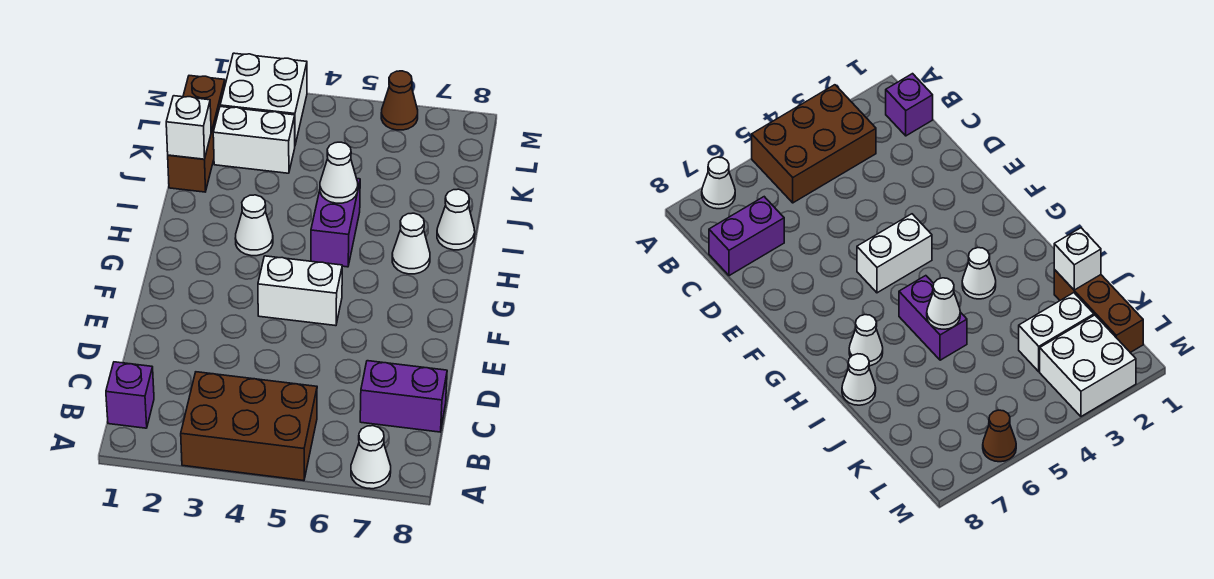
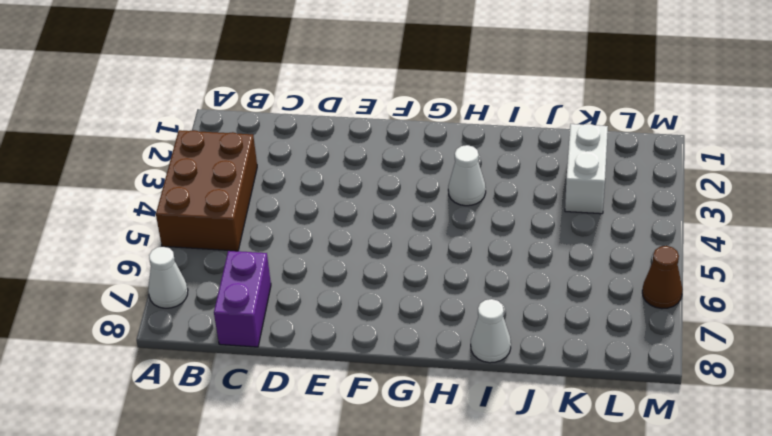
none -> purple 1x1 brick [106,362,154,428]
none -> white 1x2 brick [258,256,342,326]
none -> purple 1x2 brick [311,179,360,267]

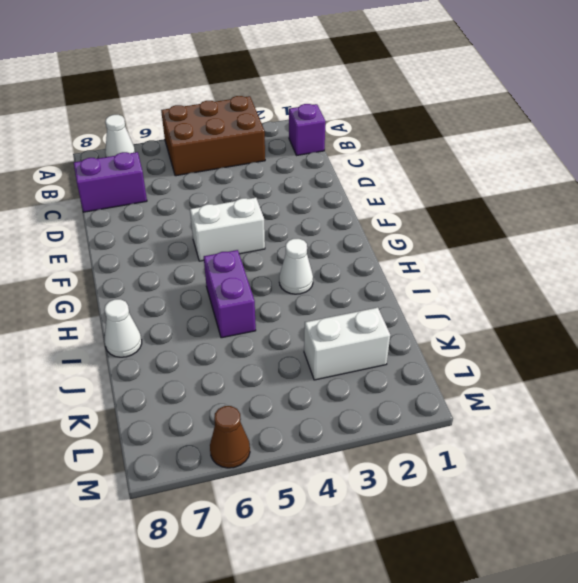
none -> white 1x1 cone [392,213,430,274]
none -> brown 1x3 brick [168,76,225,192]
none -> white 2x2 brick [220,53,307,145]

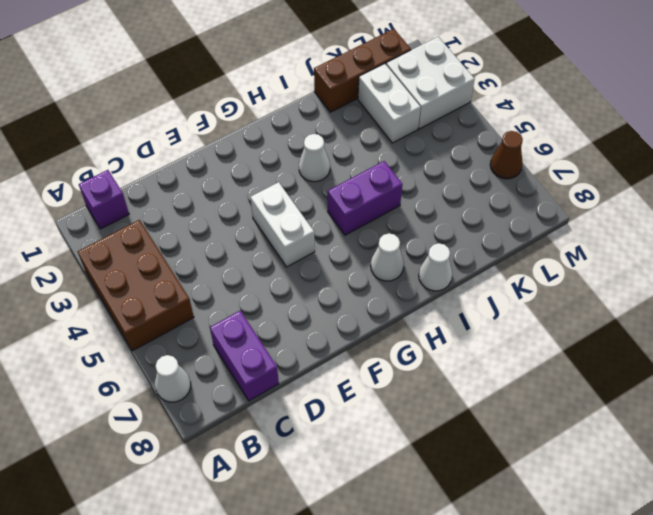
none -> white 1x1 cone [320,142,358,203]
none -> white 1x1 brick [166,96,211,159]

